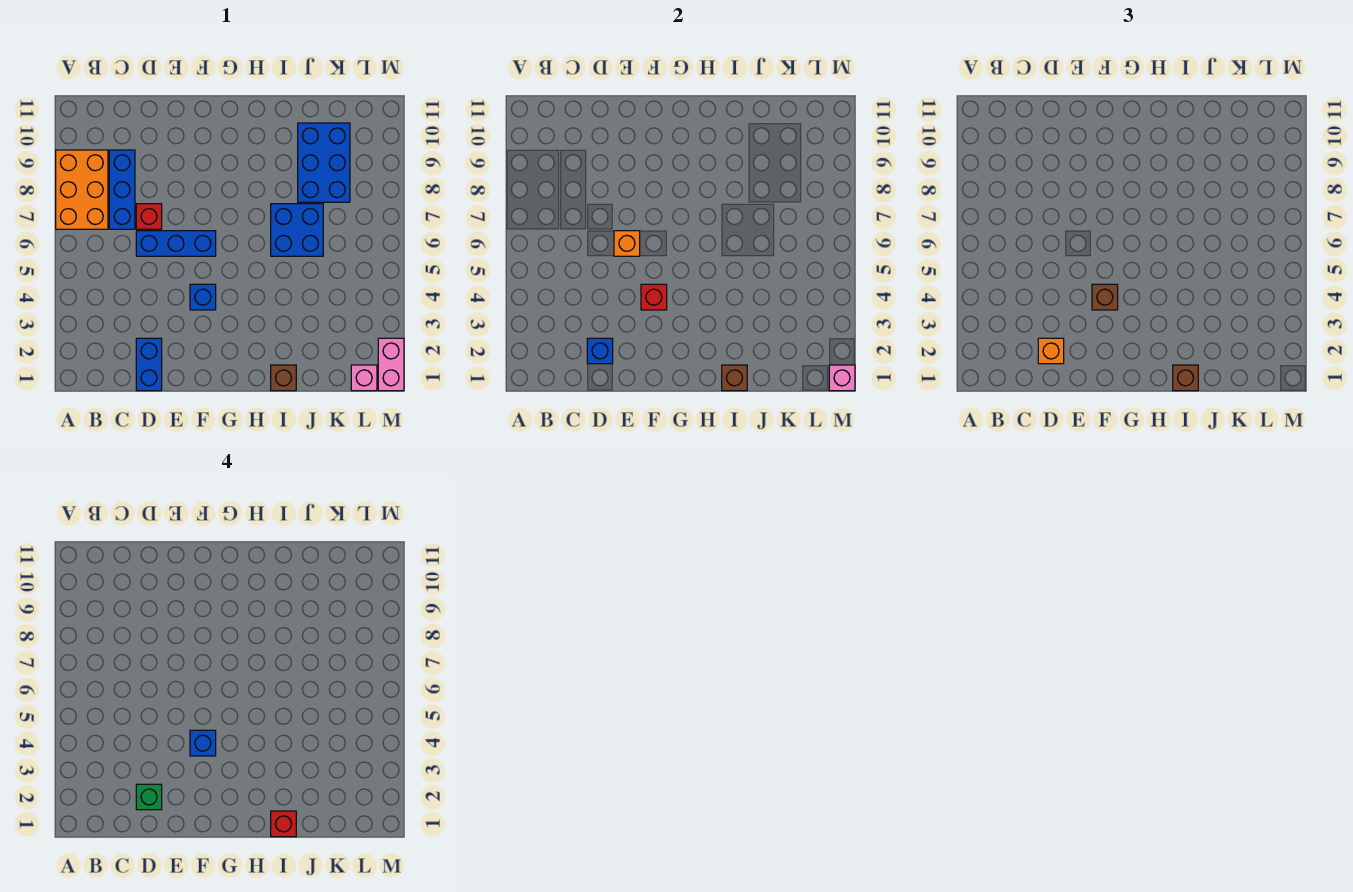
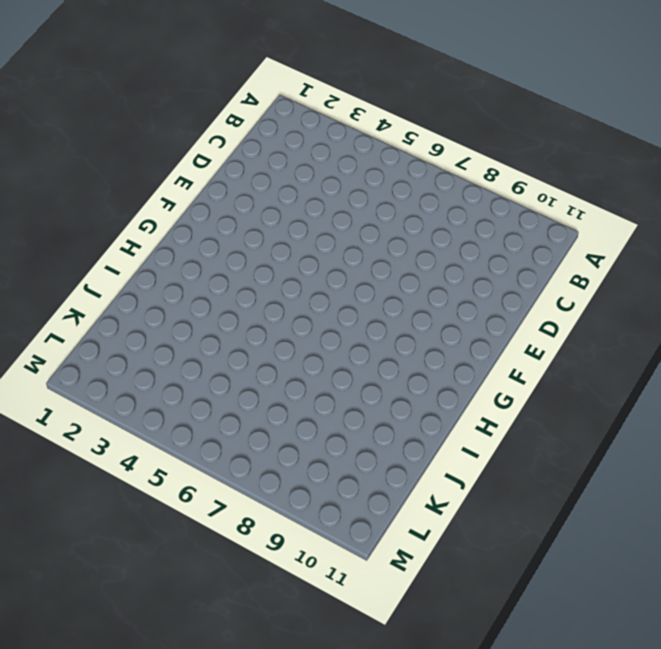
none -> orange 2x3 brick [56,150,108,229]
none -> blue 1x3 brick [109,150,135,229]
none -> blue 1x2 brick [136,338,162,391]

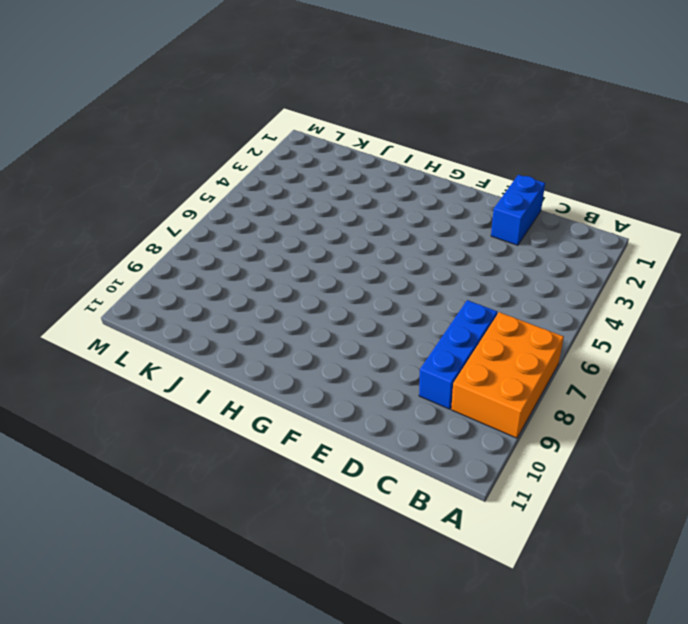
none -> blue 1x3 brick [136,231,216,256]
none -> red 1x1 brick [136,204,162,229]
none -> blue 1x1 brick [190,284,216,310]

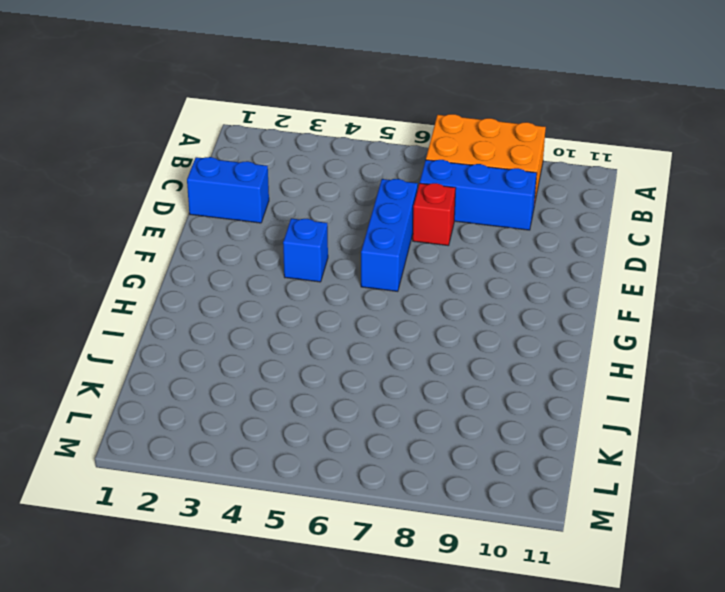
none -> brown 1x1 brick [271,365,296,391]
none -> blue 2x2 brick [271,204,323,256]
none -> blue 2x3 brick [298,123,350,202]

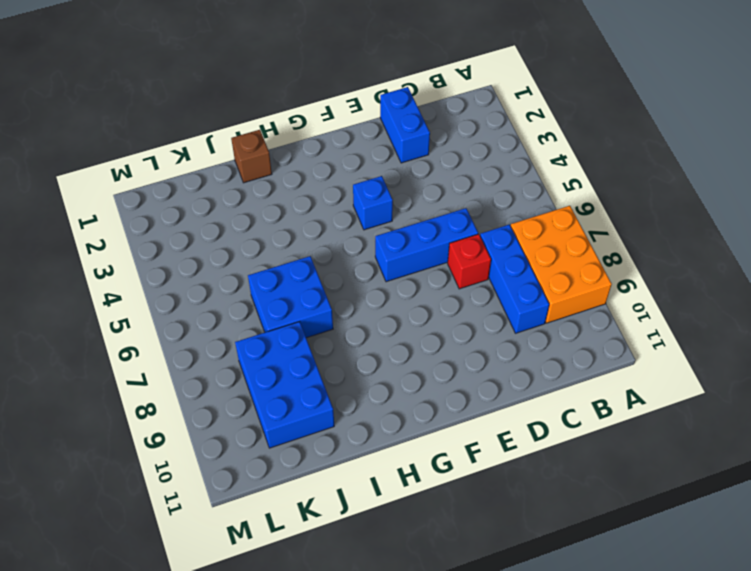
none -> pink 1x1 brick [351,365,377,391]
none -> pink 1x2 brick [378,338,404,391]
none -> blue 1x1 brick [587,338,613,364]

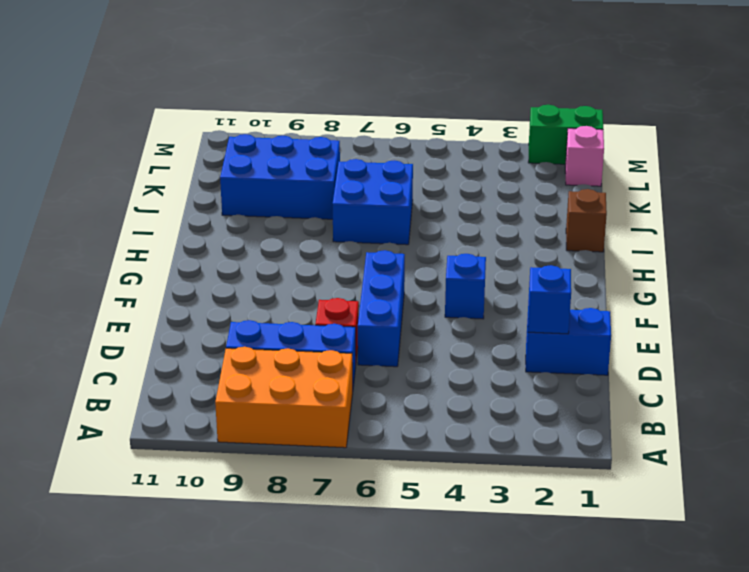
green 1x2 brick [528,105,603,164] -> pink 1x2 brick [378,338,404,391]
none -> orange 1x1 brick [614,231,640,256]
none -> red 1x1 brick [641,284,667,310]
none -> brown 1x1 brick [722,365,747,391]

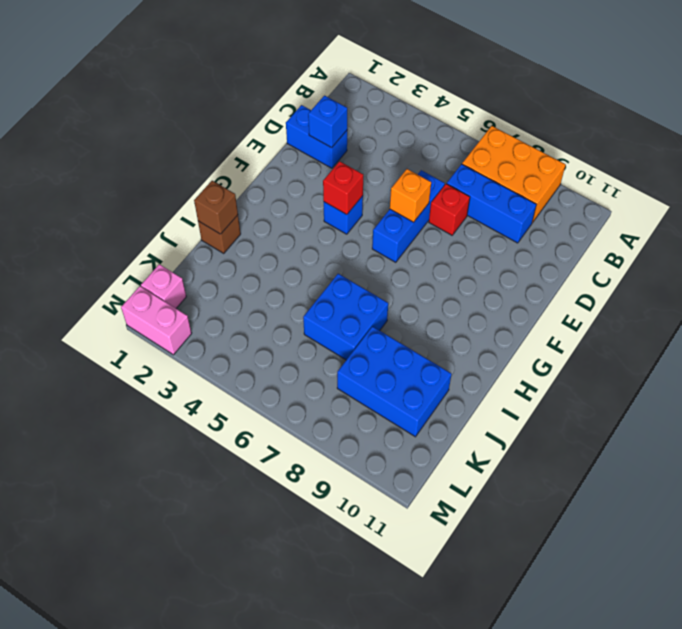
none -> pink 1x1 brick [829,365,855,391]
none -> orange 1x1 brick [1038,338,1064,364]
none -> brown 1x1 brick [1092,284,1118,310]

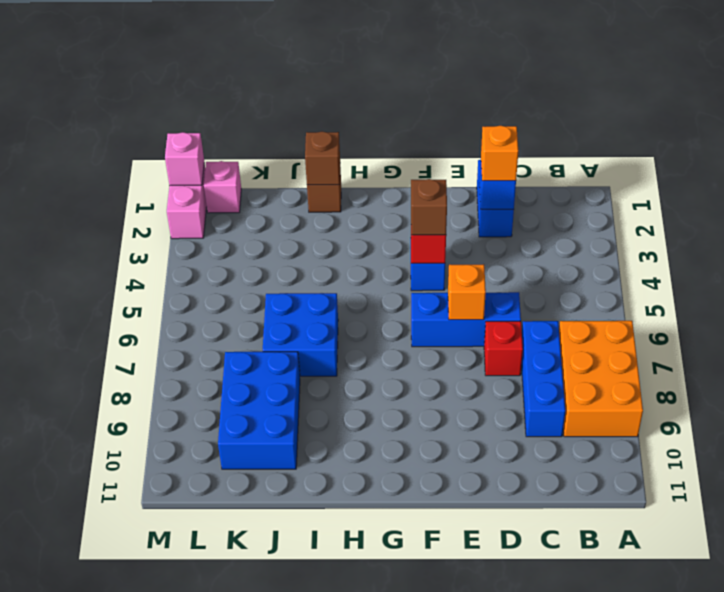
none -> brown 1x1 brick [1173,365,1198,391]
none -> green 1x1 brick [136,784,162,810]
none -> blue 1x1 brick [190,730,216,756]

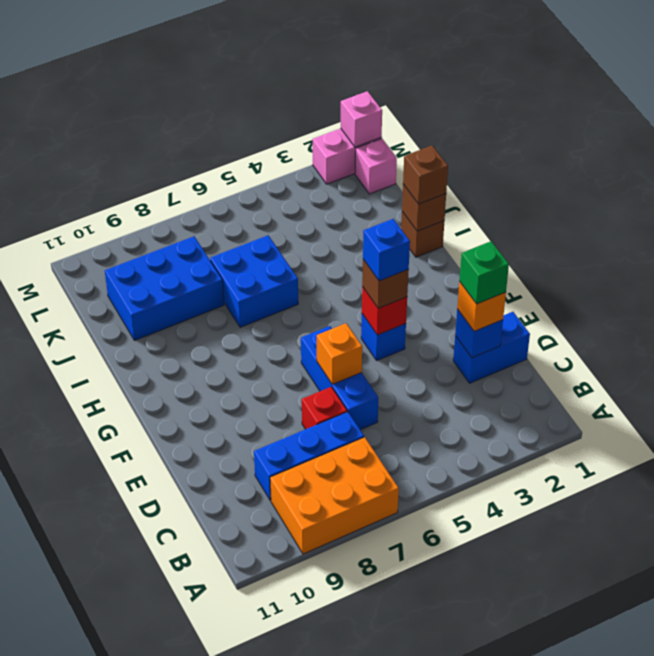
none -> red 1x1 brick [271,811,296,837]

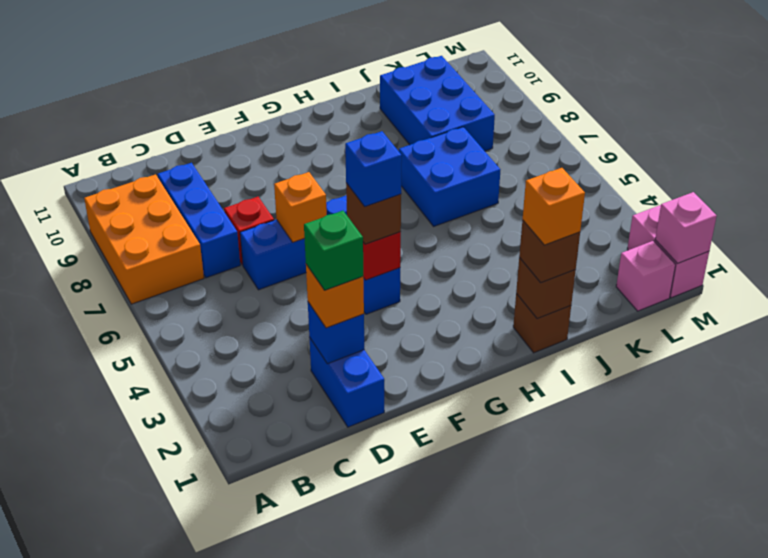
orange 1x1 brick [523,168,585,245] -> red 1x1 brick [271,811,296,837]

